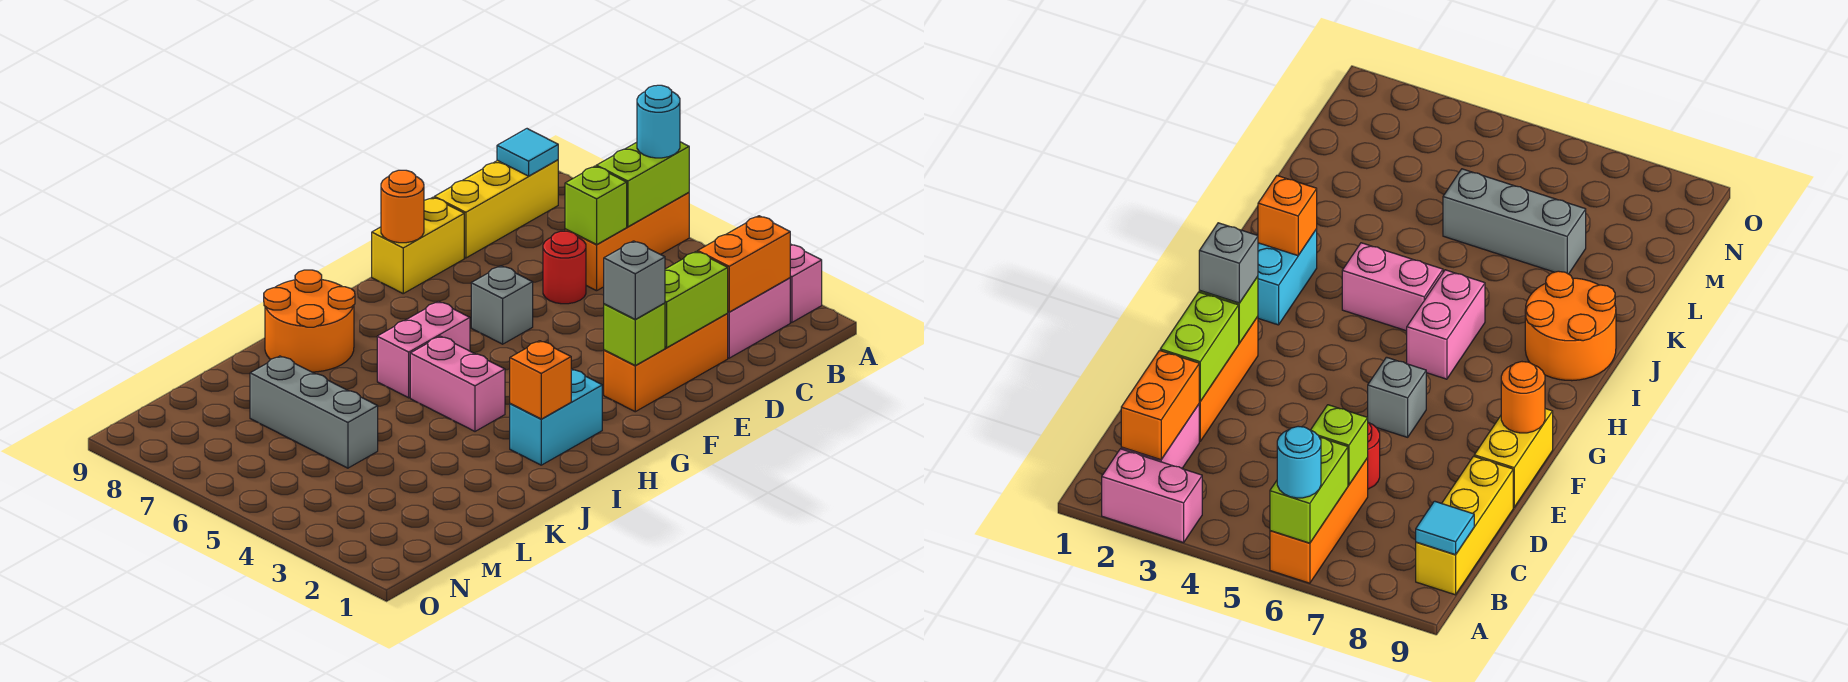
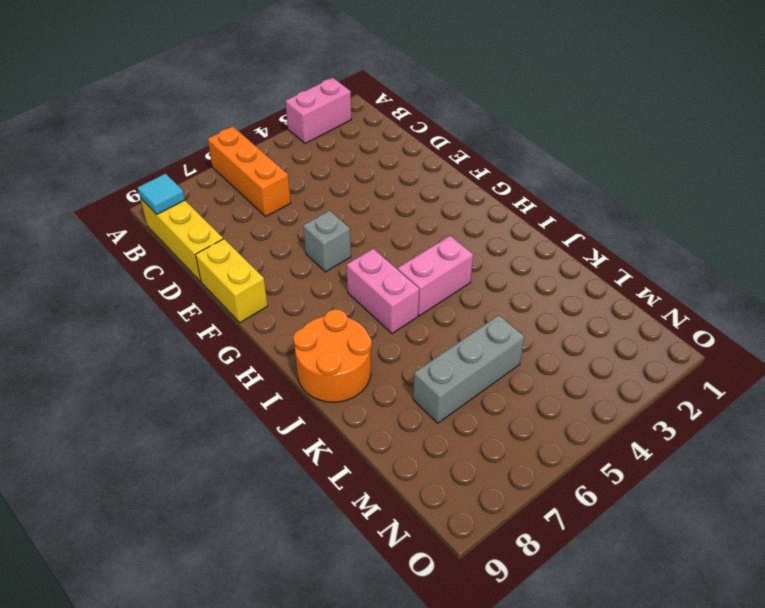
none -> pink 1x2 brick [728,278,790,358]
none -> orange 1x3 brick [604,313,728,412]
none -> red 1x1 round brick [543,231,586,304]

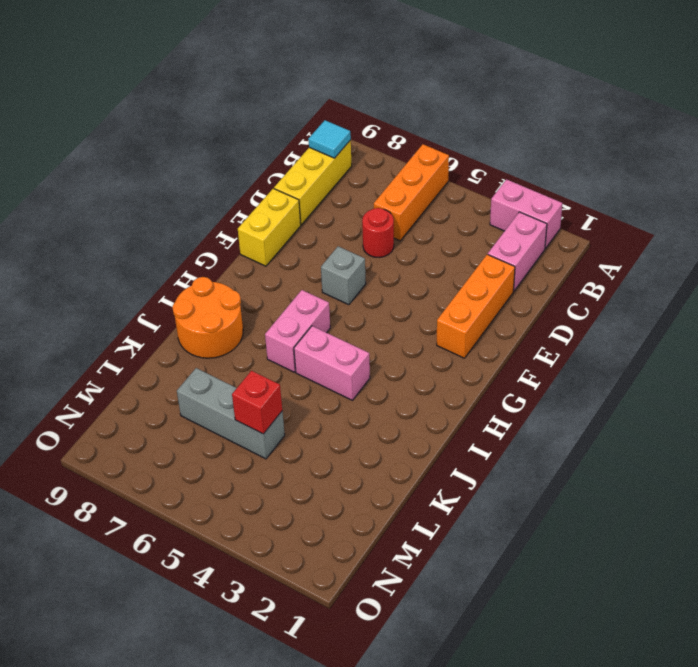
red 1x1 brick [232,371,282,434] -> none
none -> cyan 1x2 brick [510,369,602,465]
none -> lime 1x2 brick [596,142,689,227]
none -> orange 1x2 brick [698,216,790,312]

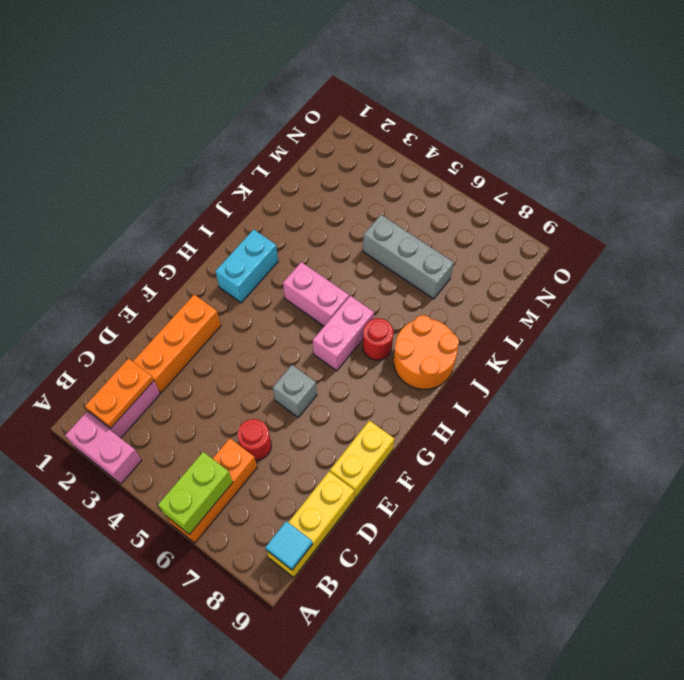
orange 1x2 plate [85,359,154,428] -> orange 1x2 brick [698,216,790,312]
red 1x1 round brick [363,318,394,360] -> none
none -> lime 1x1 brick [565,166,627,244]
none -> lime 1x2 brick [665,251,728,348]
none -> lime 1x1 brick [604,303,665,365]

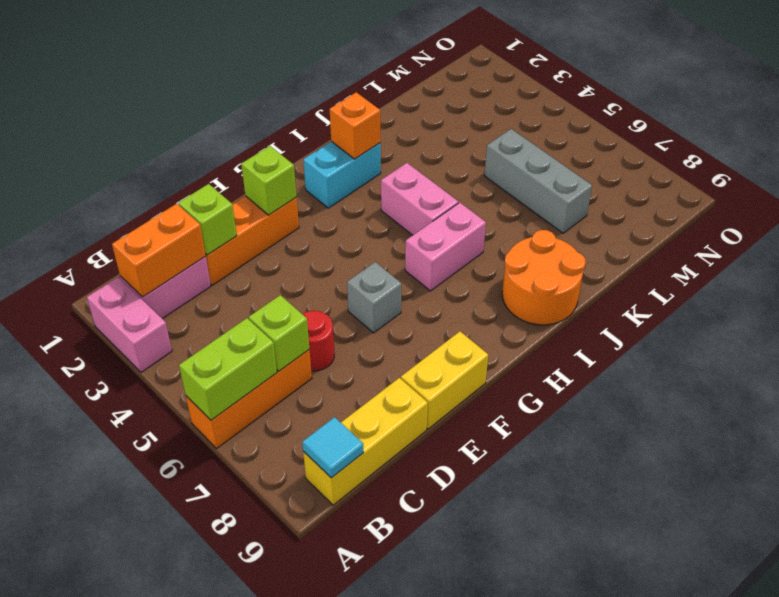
lime 1x1 brick [178,184,237,255] -> lime 1x2 brick [665,251,728,348]
none -> orange 1x1 round brick [381,170,424,243]
none -> cyan 1x1 round brick [637,85,680,158]
none -> grey 1x1 brick [604,241,665,320]

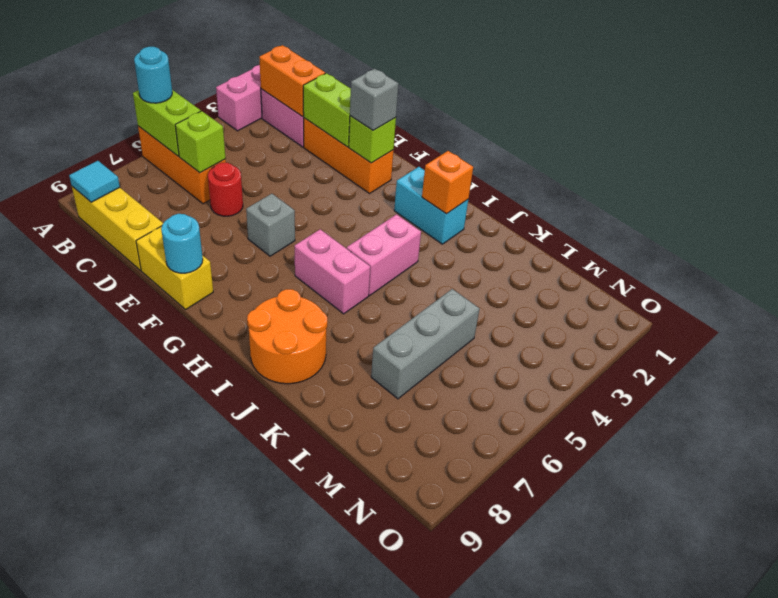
cyan 1x1 round brick [161,214,203,273] -> orange 1x1 round brick [381,170,424,243]

